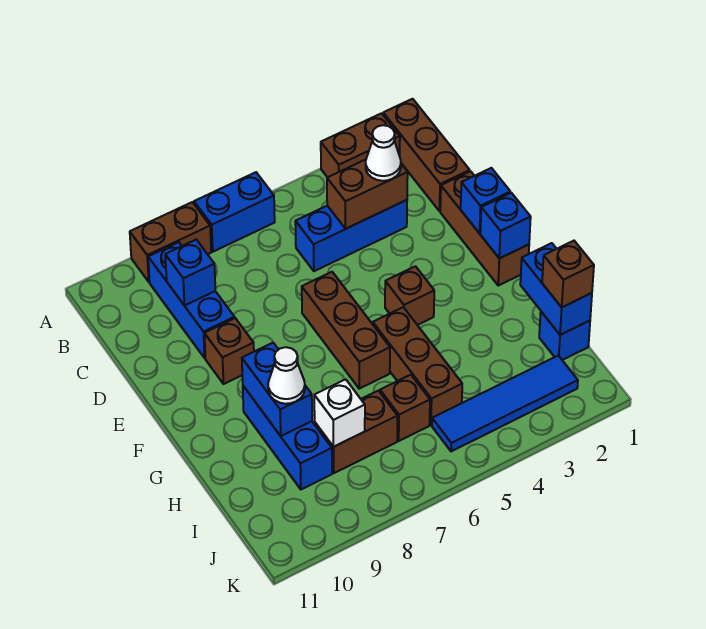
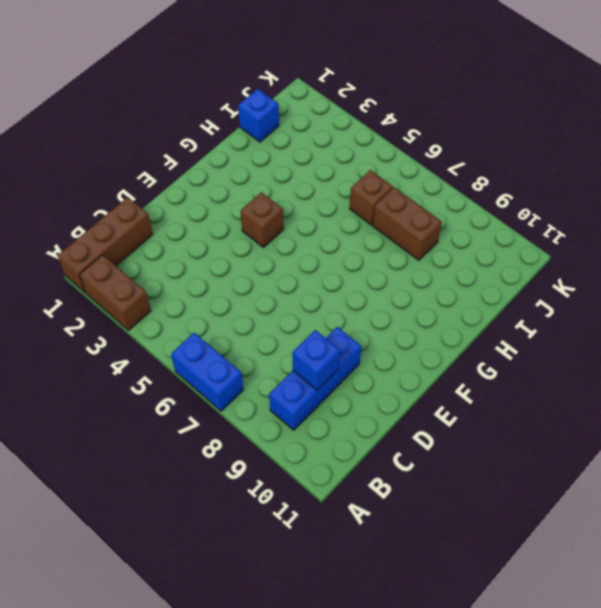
none -> brown 1x2 brick [130,202,211,282]
none -> blue 1x3 brick [295,200,407,271]
none -> brown 1x3 brick [440,171,529,286]

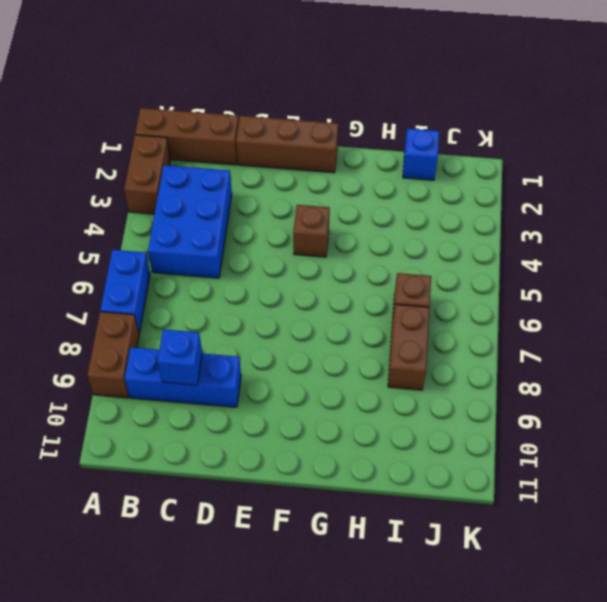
blue 2x3 brick [148,165,232,278] -> blue 1x3 brick [295,200,407,271]
none -> brown 1x3 brick [302,272,390,389]
none -> brown 1x1 brick [204,318,254,384]
none -> brown 1x3 brick [373,307,462,425]

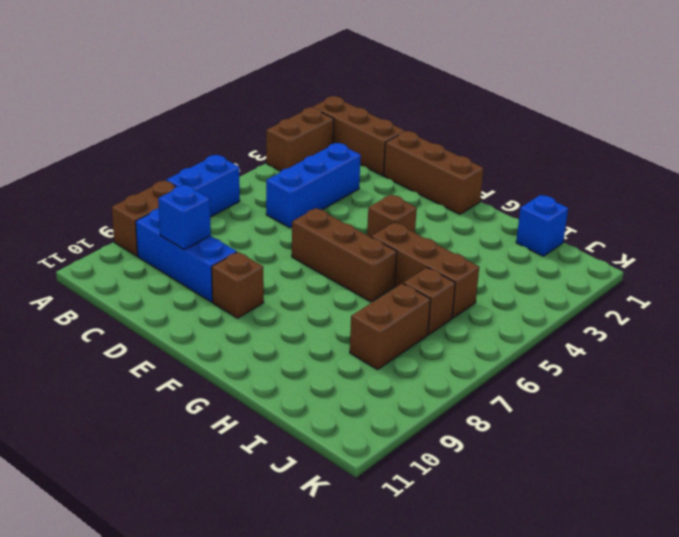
none -> blue 1x3 brick [243,386,332,489]
none -> blue 1x4 tile [432,356,578,451]
none -> brown 1x2 brick [327,160,408,229]

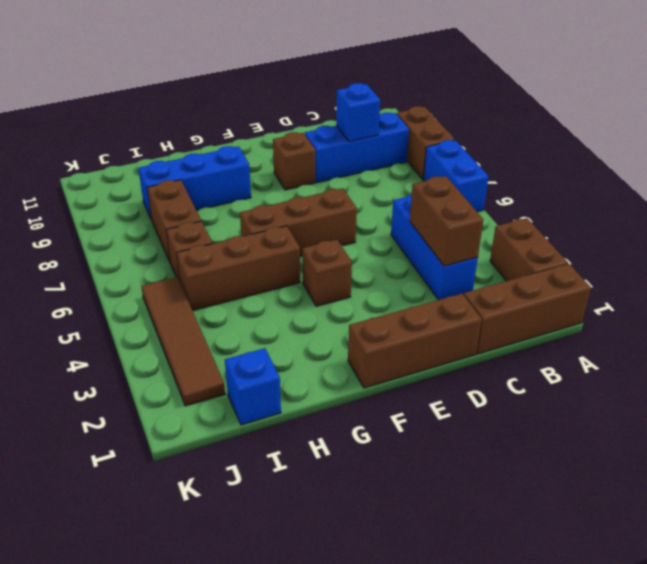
brown 1x4 tile [141,277,225,406] -> blue 1x4 tile [432,356,578,451]
none -> blue 1x1 brick [461,168,510,233]
none -> blue 1x1 brick [480,193,531,258]
none -> blue 1x2 brick [242,343,312,436]

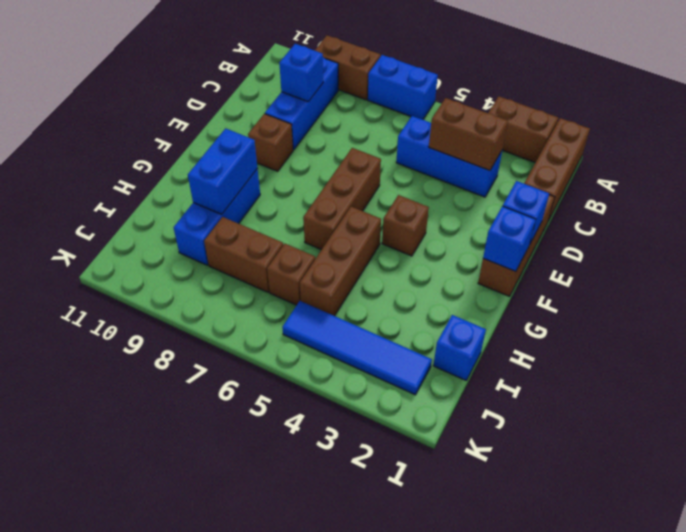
none -> blue 1x2 brick [520,243,592,335]
none -> white 1x1 brick [314,379,365,447]
none -> white 1x1 cone [366,125,401,181]

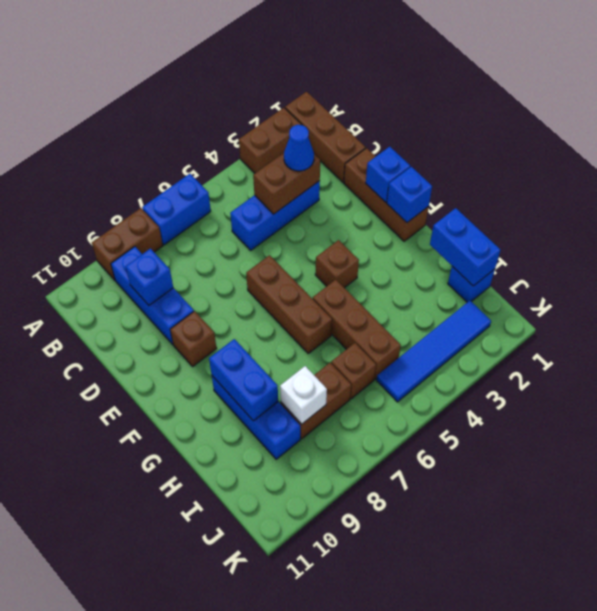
blue 1x1 cone [284,125,314,171] -> white 1x1 cone [366,125,401,181]
none -> white 1x1 cone [268,347,305,404]
none -> brown 1x1 brick [542,241,594,307]

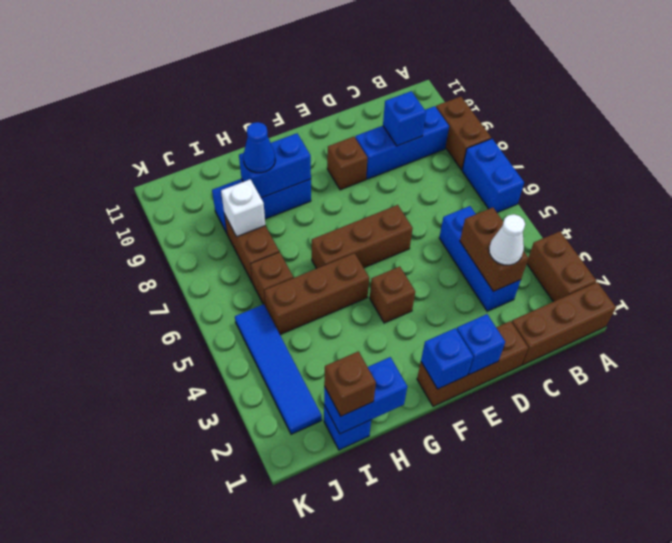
blue 1x1 cone [243,122,275,173] -> white 1x1 cone [268,347,305,404]

